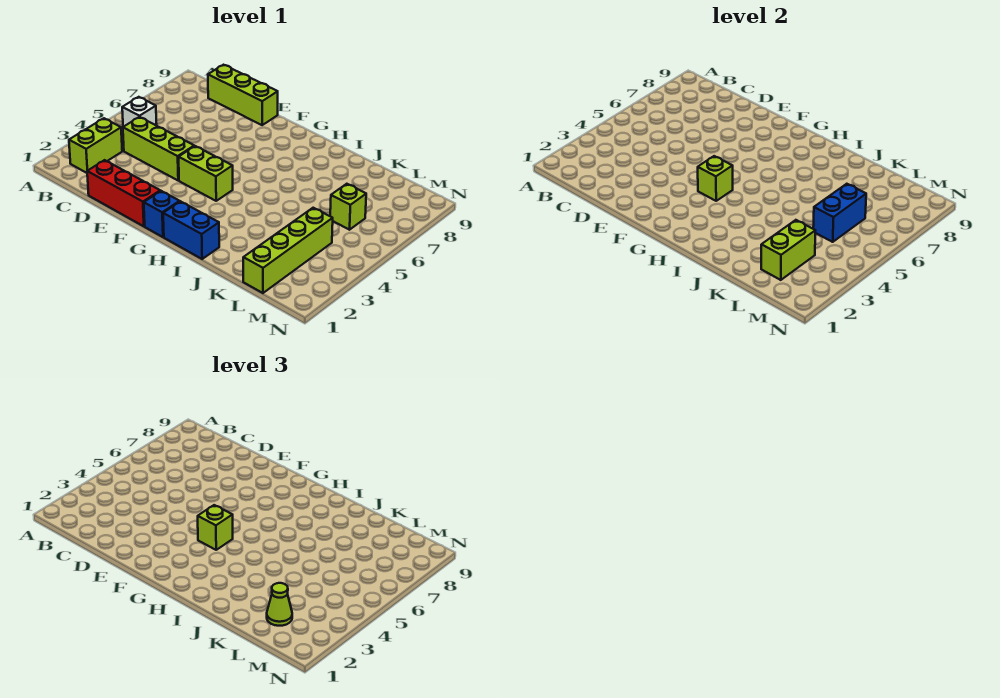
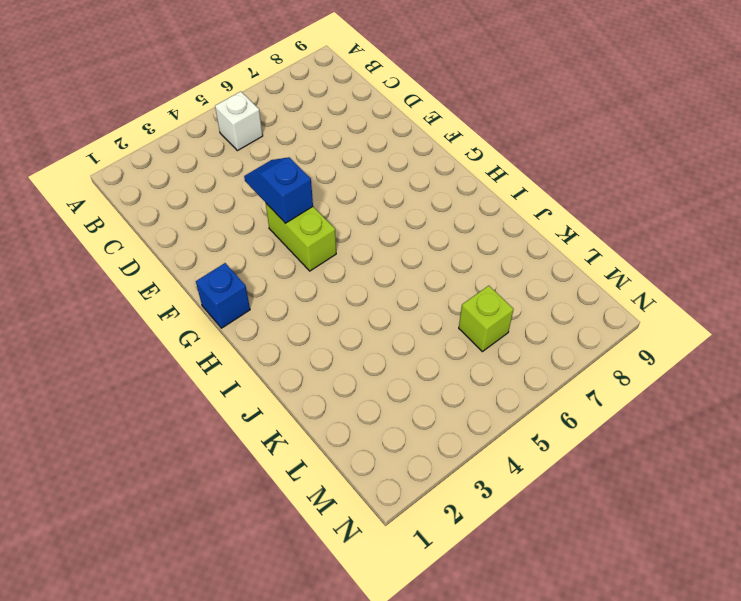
blue 1x2 slope [244,157,313,223] -> none
none -> lime 1x2 brick [69,118,122,173]
none -> lime 1x3 brick [123,117,194,180]
none -> lime 1x3 brick [208,65,278,125]

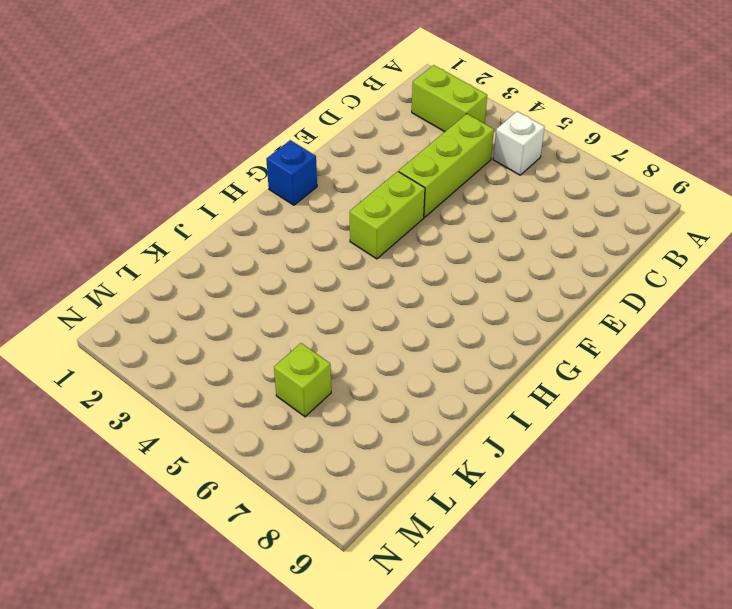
none -> lime 1x3 brick [208,65,278,125]
none -> red 1x3 brick [87,160,160,226]
none -> blue 1x2 brick [163,201,219,259]

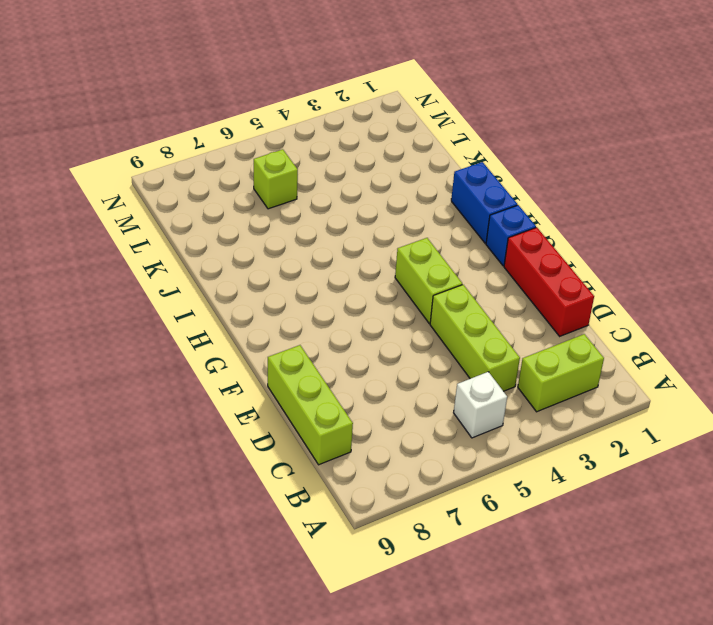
none -> lime 1x4 brick [243,208,333,293]
none -> lime 1x1 brick [698,156,733,201]
none -> lime 1x2 brick [761,220,815,280]

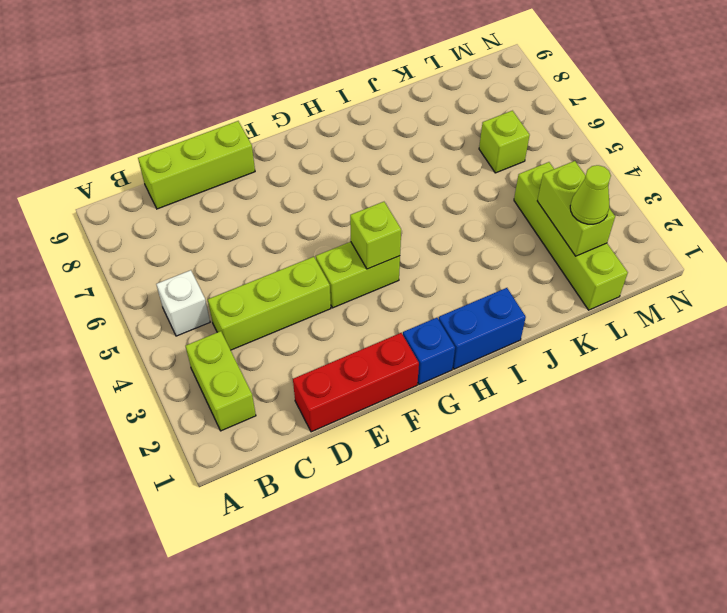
none -> blue 1x2 brick [813,184,866,242]
none -> lime 1x1 brick [198,505,233,550]

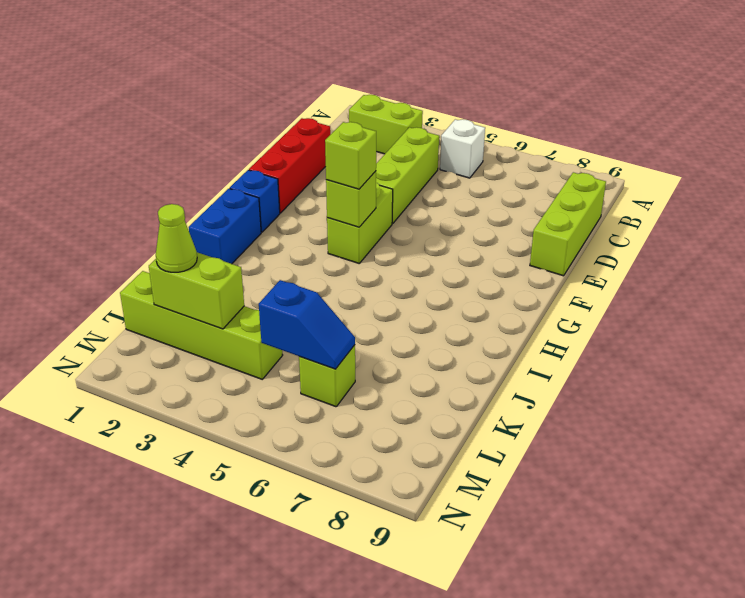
blue 1x2 slope [259,280,355,369] -> blue 1x2 brick [813,184,866,242]

